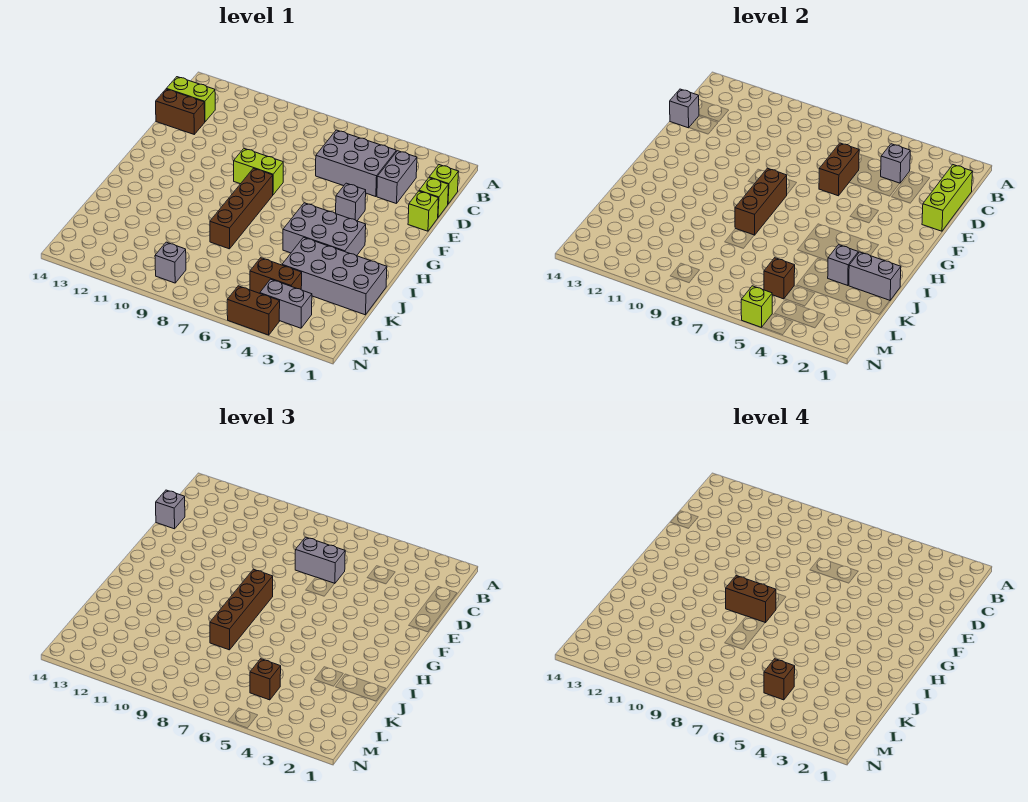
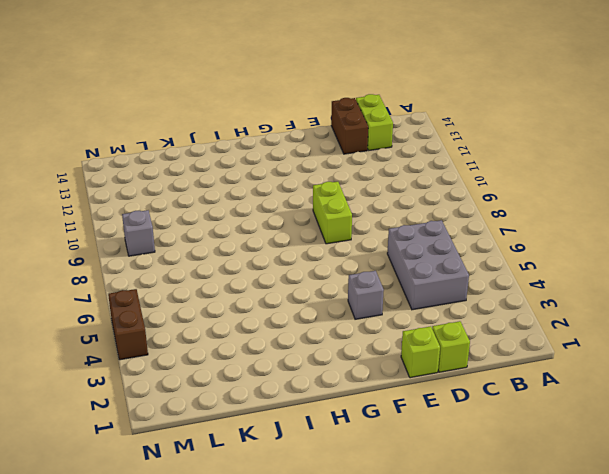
none -> lime 1x1 brick [429,165,459,204]
none -> grey 1x2 brick [377,151,417,204]
none -> brown 1x4 brick [210,168,273,249]
none -> grey 2x3 brick [283,203,366,256]

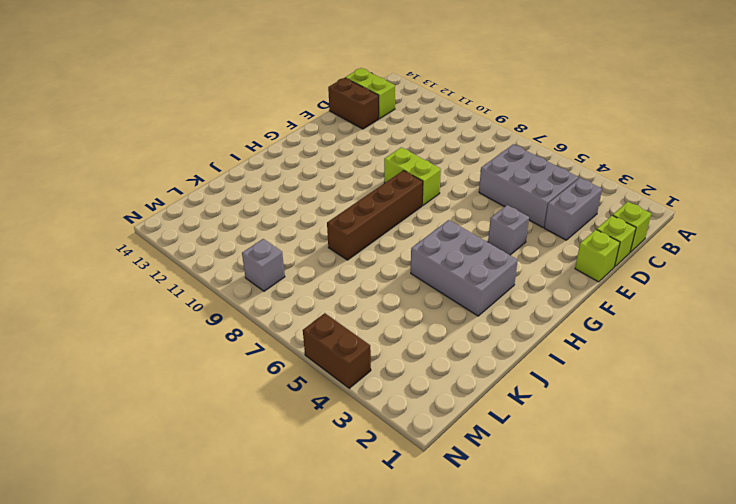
none -> grey 2x4 brick [282,237,387,315]
none -> brown 1x2 brick [250,258,302,293]
none -> grey 1x2 brick [260,279,312,328]
none -> lime 1x3 brick [922,165,973,231]

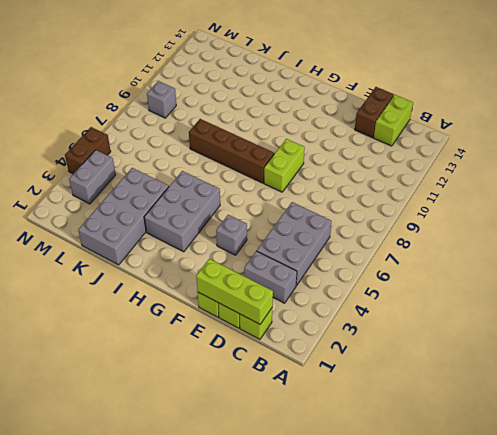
none -> brown 1x2 brick [250,258,302,293]
none -> grey 1x1 brick [881,144,910,183]
none -> brown 1x2 brick [819,143,859,196]
none -> grey 1x1 brick [670,89,699,128]

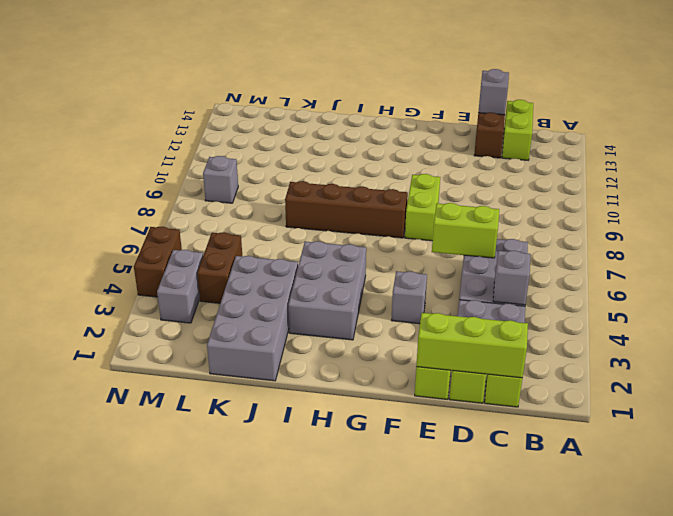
lime 1x2 brick [432,203,499,258] -> brown 1x2 brick [819,143,859,196]
none -> brown 1x3 brick [735,168,787,235]
none -> grey 1x2 brick [849,252,901,300]
none -> grey 1x1 brick [828,245,858,285]
none -> brown 1x1 brick [764,258,795,299]

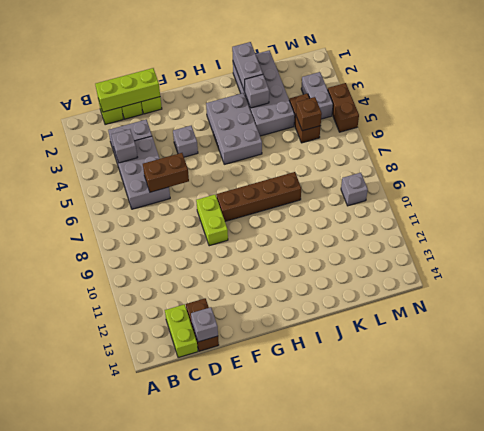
none -> brown 1x3 brick [735,168,787,235]
none -> lime 1x1 brick [741,286,772,327]
none -> grey 1x2 brick [295,537,345,584]
none -> grey 1x1 brick [156,490,185,529]

